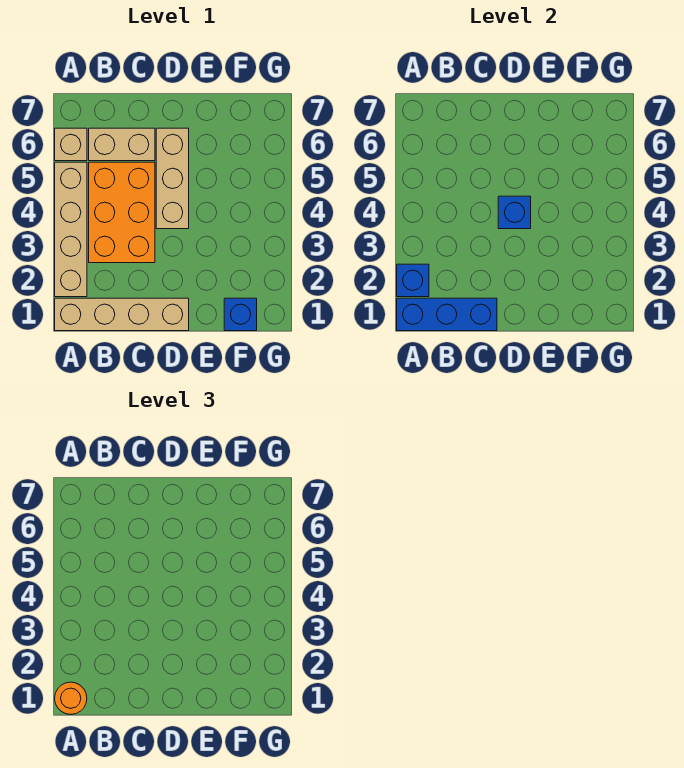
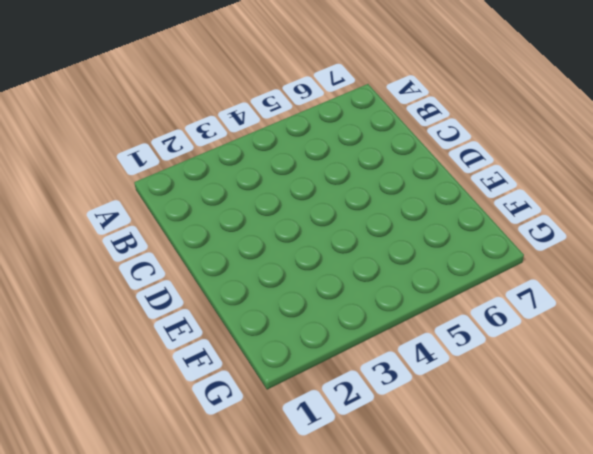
none -> tan 1x4 brick [55,298,189,331]
none -> tan 1x4 brick [55,162,87,297]

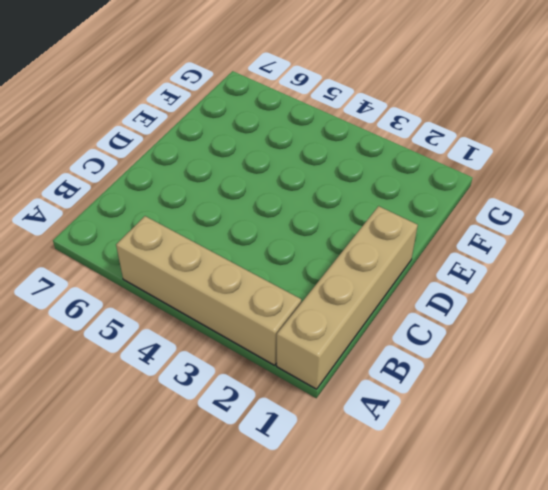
none -> tan 1x1 brick [55,128,87,161]
none -> orange 2x3 brick [89,162,155,263]

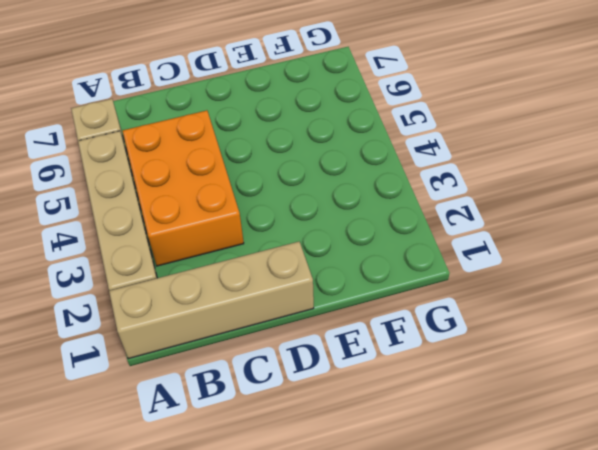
none -> tan 1x2 brick [89,128,155,161]
none -> tan 1x3 brick [156,128,189,229]

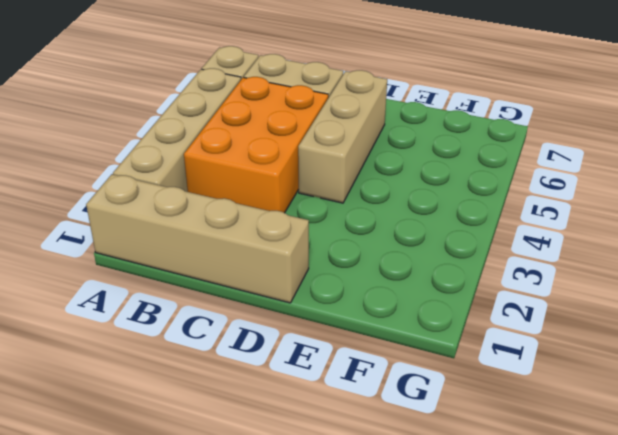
none -> blue 1x1 brick [224,298,257,331]
none -> blue 1x3 brick [397,298,497,331]

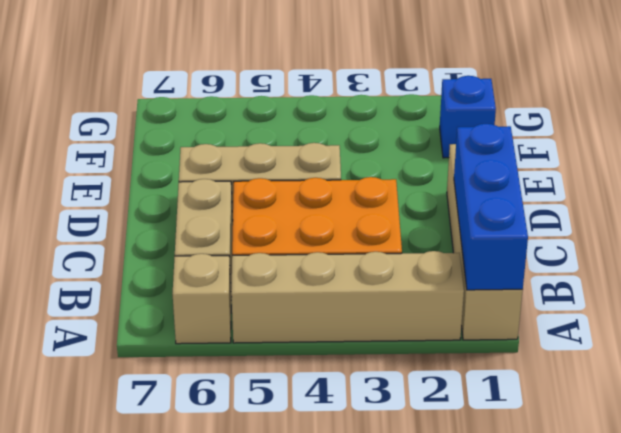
none -> blue 1x1 brick [397,264,429,297]
none -> blue 1x1 brick [498,196,531,229]

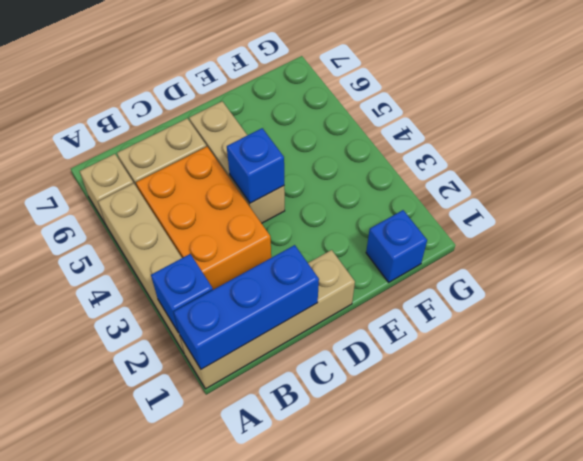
none -> orange 1x1 round brick [55,682,87,714]

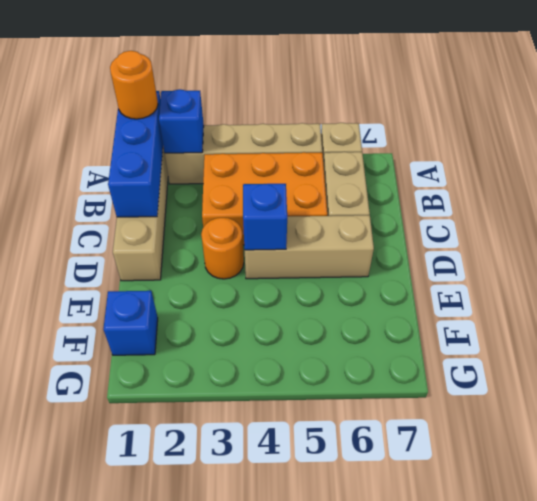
orange 1x1 round brick [201,218,244,279] -> none

